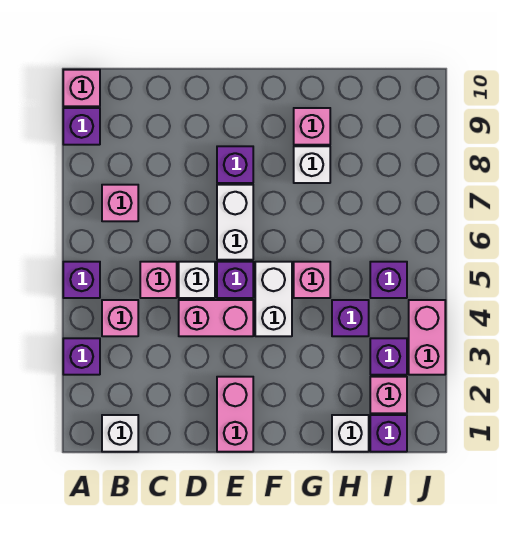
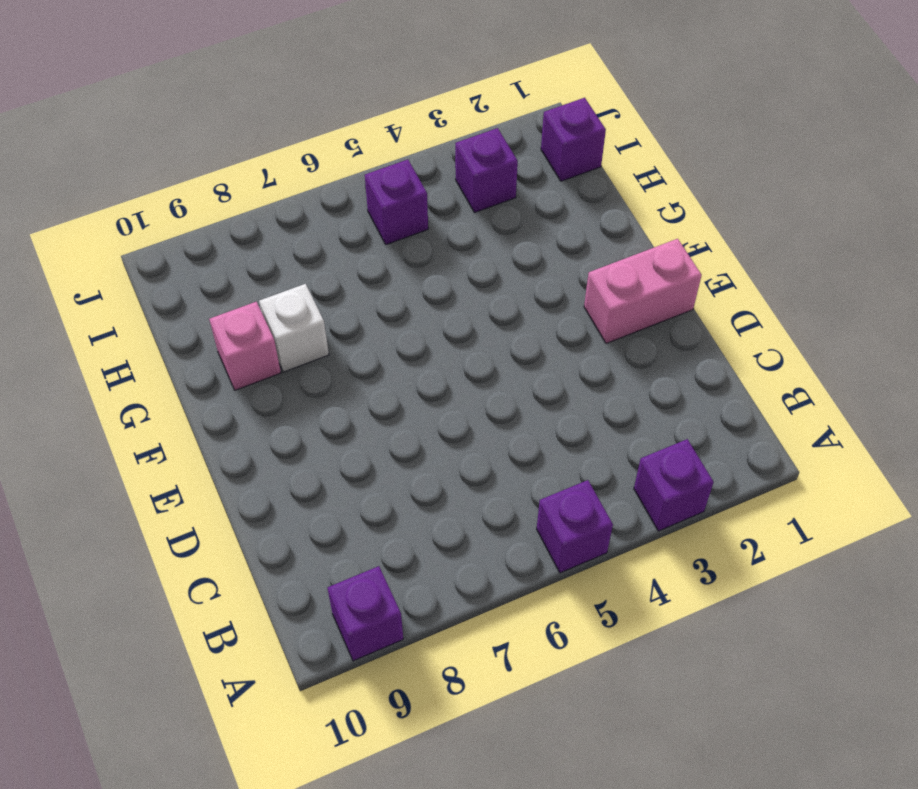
none -> pink 1x1 brick [63,70,100,106]
none -> white 1x1 brick [102,415,138,452]
none -> pink 1x1 brick [102,300,138,336]

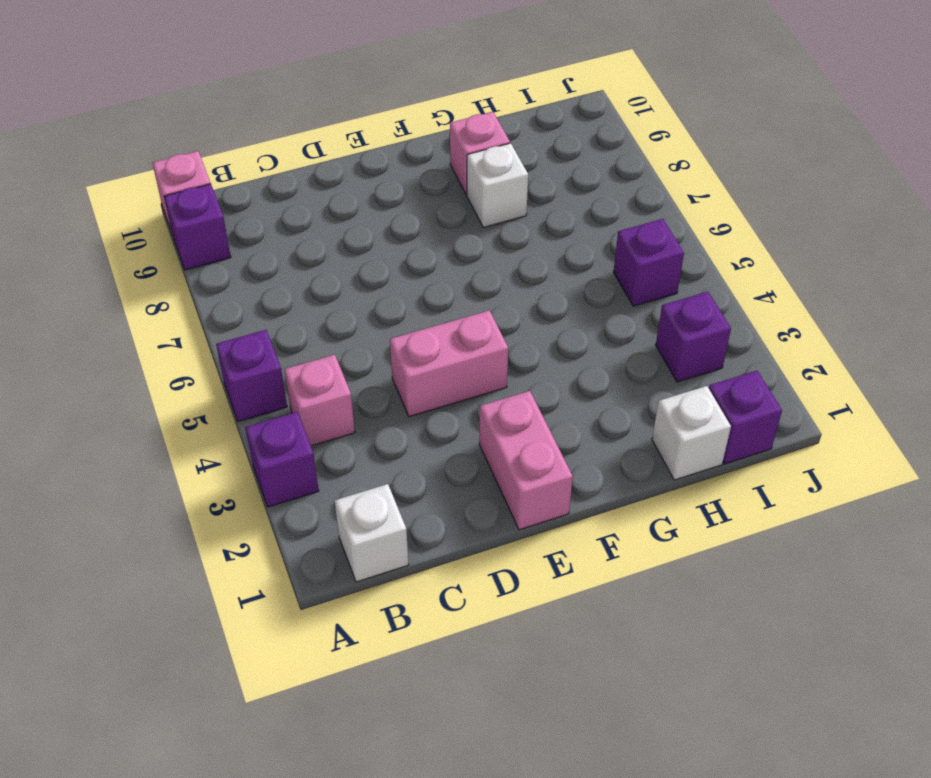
none -> pink 1x1 brick [102,185,138,221]
none -> pink 1x1 brick [140,262,177,298]
none -> white 1x1 brick [179,262,215,298]

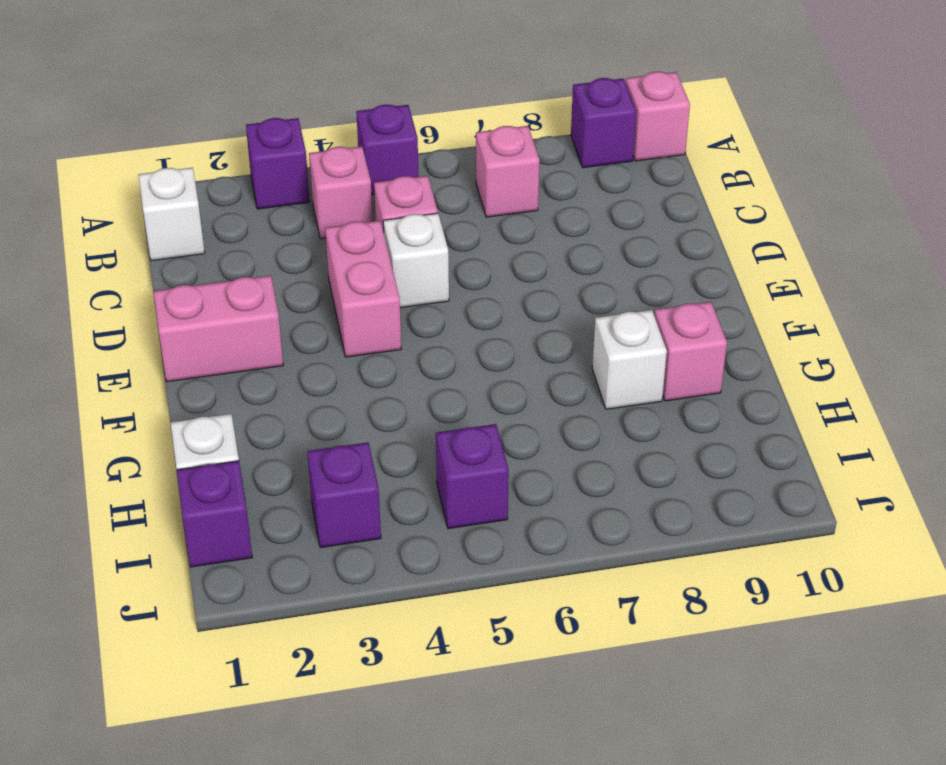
none -> purple 1x1 brick [217,262,253,298]
none -> white 1x2 brick [217,185,253,260]
none -> purple 1x1 brick [217,146,253,183]

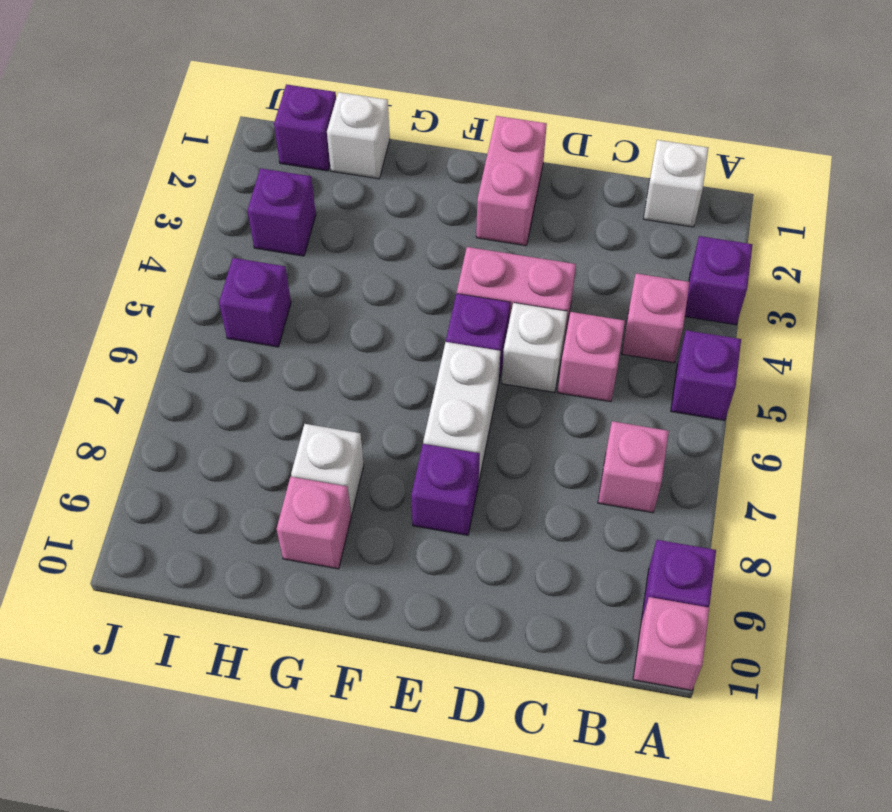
none -> white 1x2 brick [255,262,292,336]
none -> pink 1x1 brick [294,262,330,298]
none -> purple 1x1 brick [332,300,369,336]

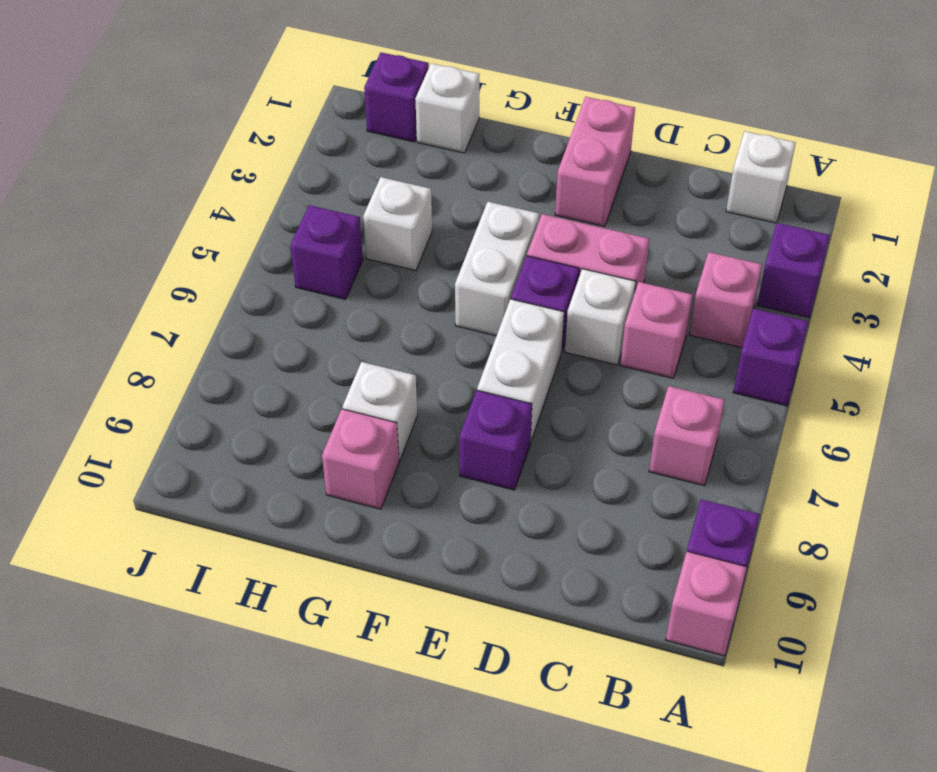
white 1x1 brick [363,177,432,270] -> purple 1x1 brick [332,300,369,336]
none -> pink 1x1 brick [294,262,330,298]
none -> pink 1x1 brick [370,377,407,413]
none -> purple 1x1 brick [370,338,407,375]

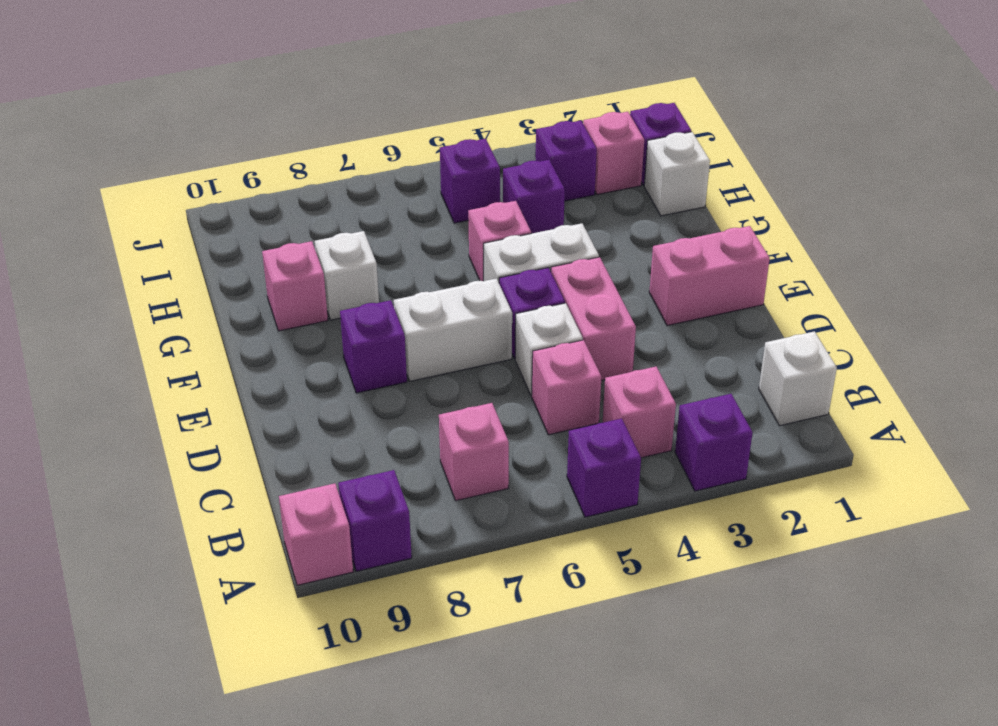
none -> pink 1x2 brick [409,300,445,375]

